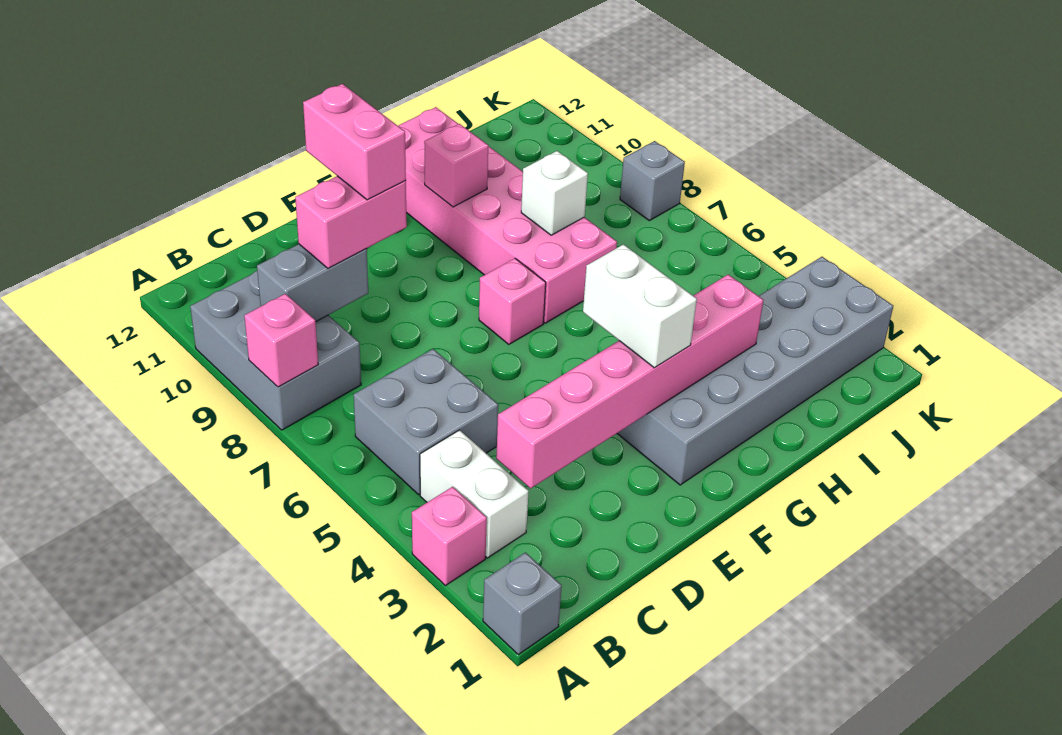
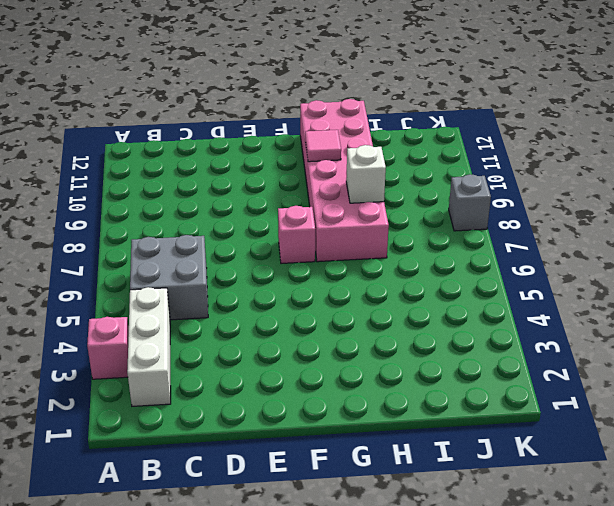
white 1x3 brick [127,287,171,406] -> white 1x2 brick [420,430,529,558]
pink 1x1 tile [305,130,341,162] -> pink 1x1 brick [424,124,488,207]
none -> grey 1x1 brick [483,552,562,655]
none -> grey 2x3 brick [190,271,361,430]
none -> grey 2x6 brick [617,257,893,485]

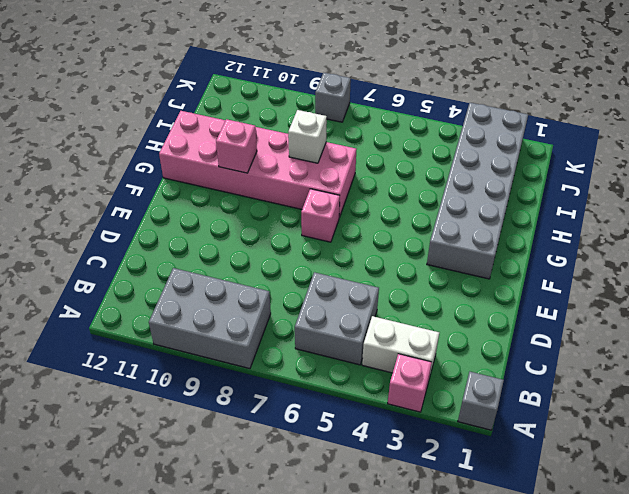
none -> pink 1x1 brick [244,294,318,387]
none -> grey 1x2 brick [257,244,368,322]
none -> pink 1x6 brick [496,275,764,488]

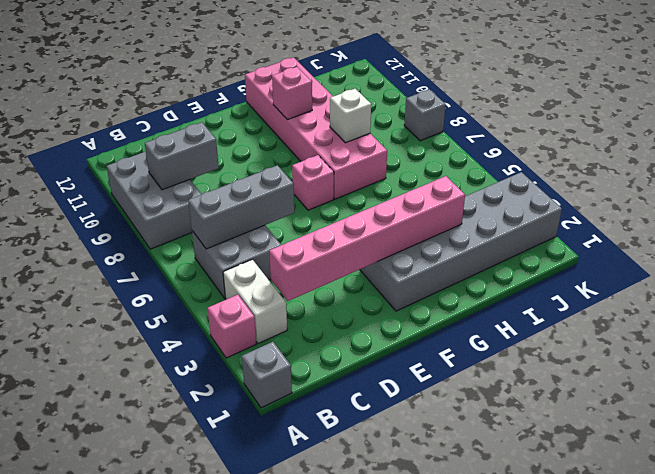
grey 1x3 brick [188,165,294,249] -> none
none -> pink 1x1 brick [244,294,318,387]
none -> pink 1x2 brick [295,176,407,268]
none -> white 1x2 brick [583,244,697,368]

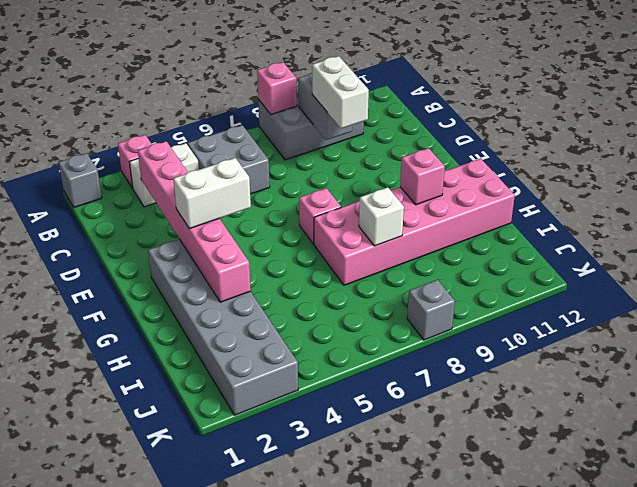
white 1x2 brick [312,56,369,129] -> pink 1x2 brick [295,176,407,268]
none -> pink 1x2 brick [303,84,406,200]

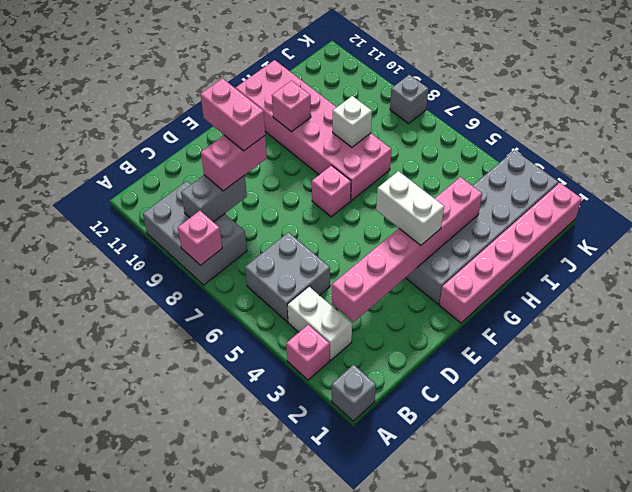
pink 1x6 brick [439,183,582,323] -> none

